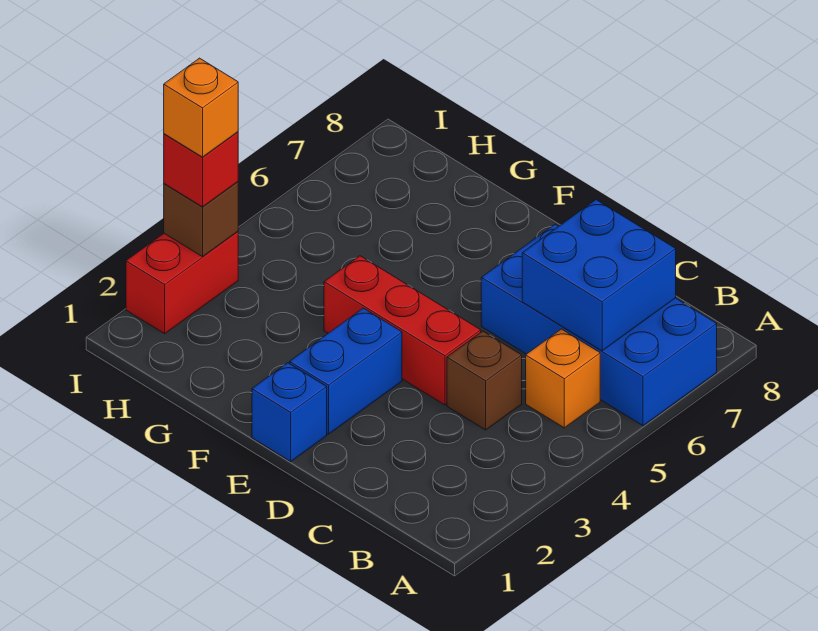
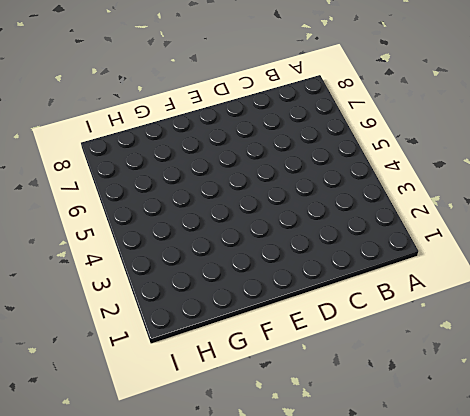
none -> blue 2x4 brick [481,224,717,426]
none -> orange 1x1 brick [526,329,600,428]

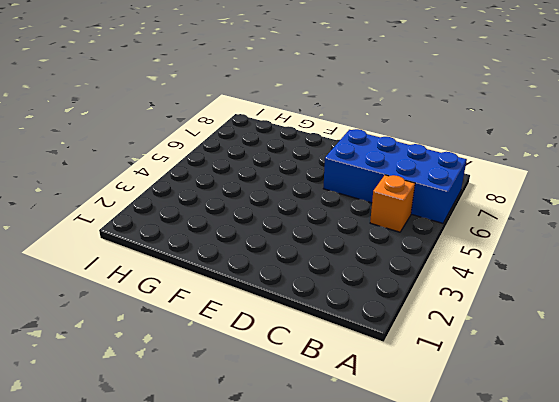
none -> brown 1x1 brick [447,331,522,430]
none -> red 1x3 brick [324,256,481,405]

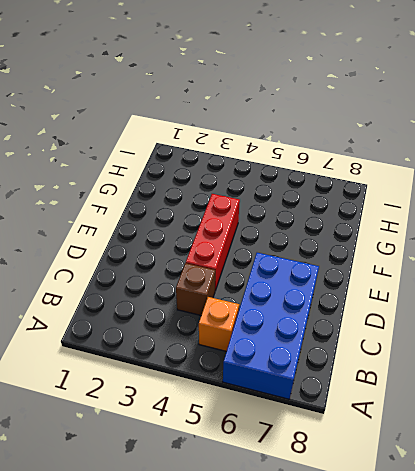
none -> blue 1x1 brick [252,363,327,461]
none -> blue 1x2 brick [290,308,402,434]

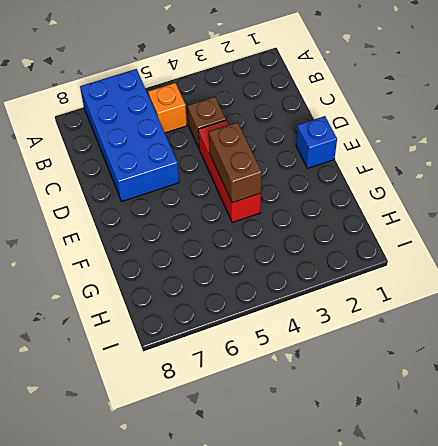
brown 1x2 brick [209,122,262,203] -> none
none -> blue 1x2 brick [290,308,402,434]
none -> red 1x2 brick [126,232,238,334]

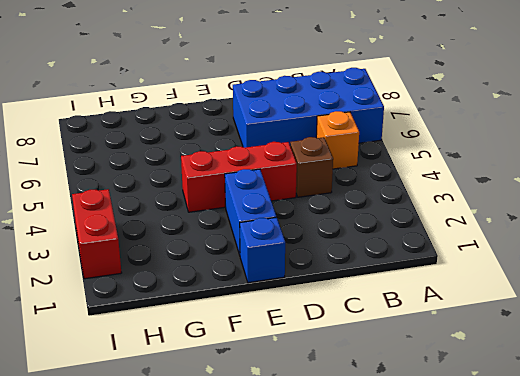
none -> blue 2x2 brick [522,200,676,351]
none -> brown 1x1 brick [164,182,238,257]

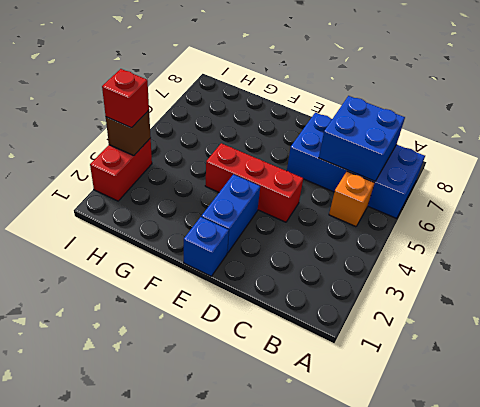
none -> brown 1x1 brick [447,331,522,430]
none -> orange 1x1 brick [164,58,238,157]

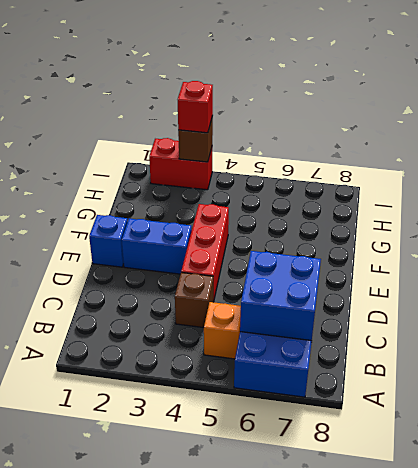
none -> orange 1x1 brick [164,58,238,157]

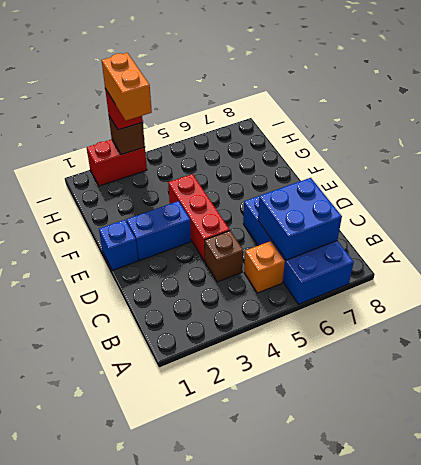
orange 1x2 brick [102,53,152,121] -> orange 1x1 brick [164,58,238,157]

